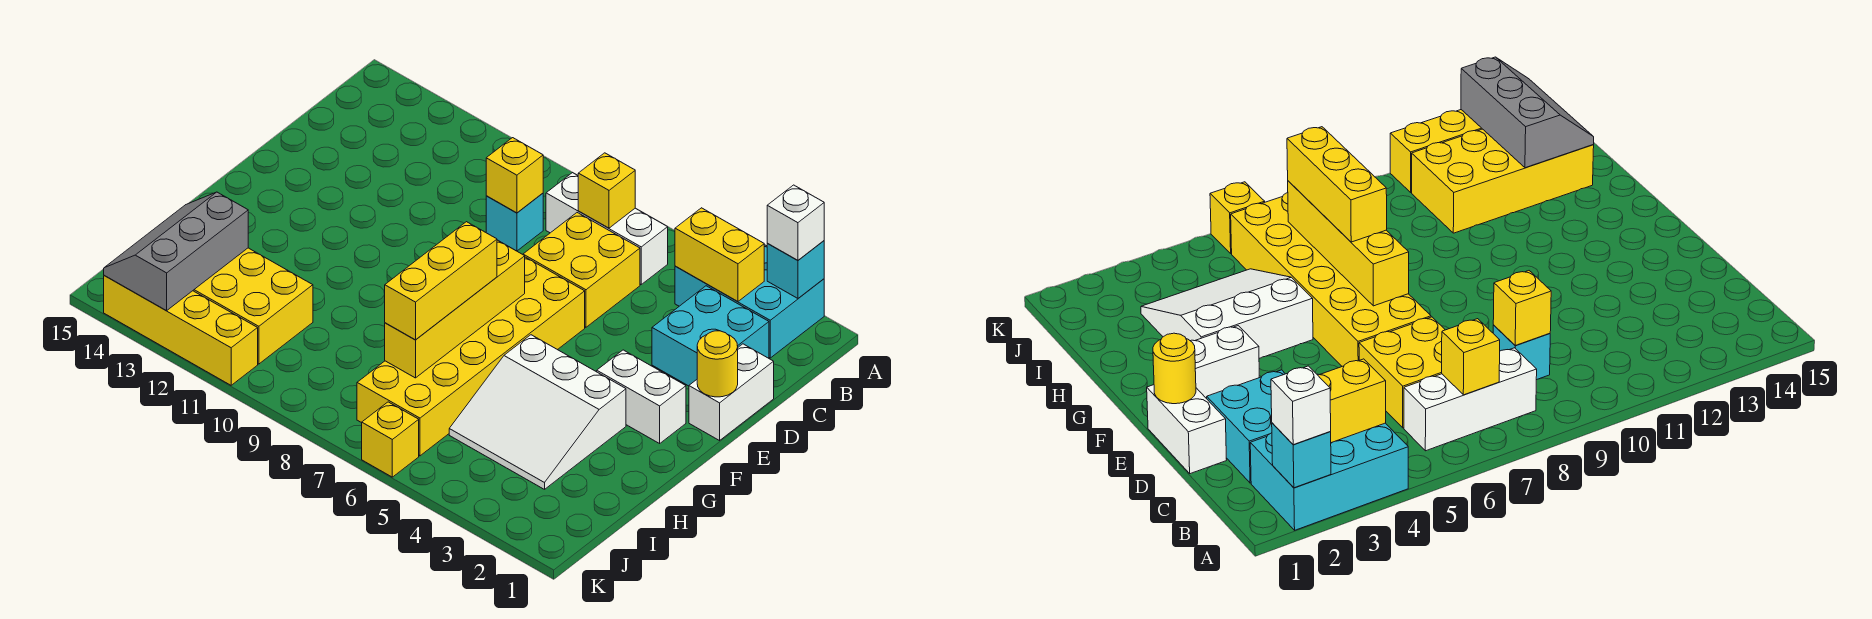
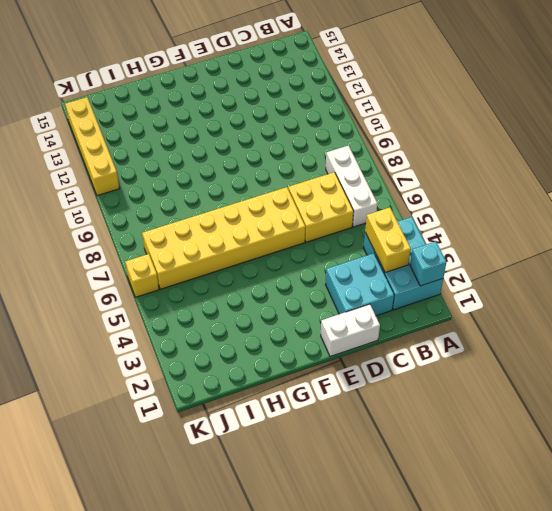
none -> cyan 1x1 brick [486,193,543,251]
none -> white 1x2 brick [597,350,686,443]
none -> white 3x3 slope [449,335,626,489]

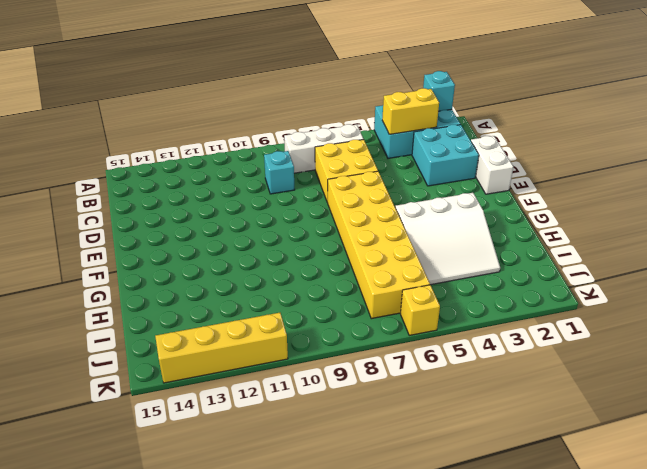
none -> white 1x2 brick [597,350,686,443]
none -> yellow 2x4 brick [193,248,313,364]
none -> yellow 1x1 brick [578,153,635,228]

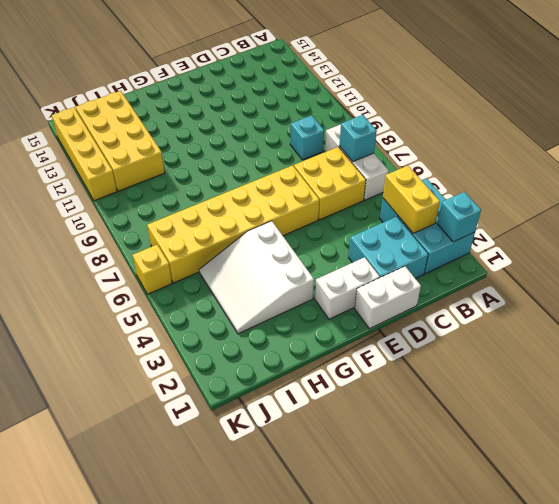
cyan 1x1 brick [339,115,377,162] -> yellow 1x1 brick [578,153,635,228]
white 1x2 brick [315,257,380,319] -> white 1x2 brick turned to [597,350,686,443]
none -> yellow 1x1 brick [486,138,543,213]
none -> yellow 1x1 round brick [697,331,738,397]
none -> yellow 1x4 brick [385,240,525,378]

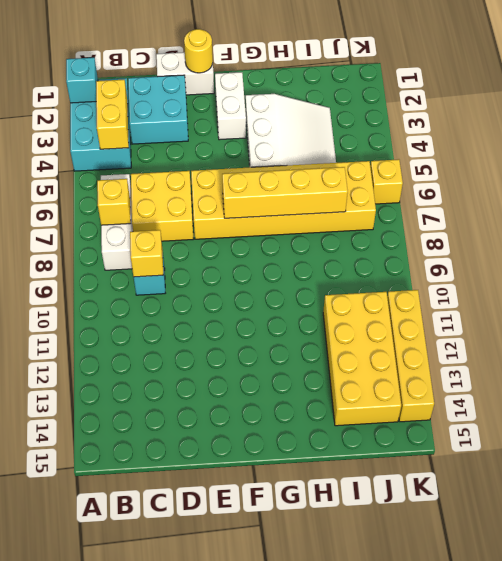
none -> grey 2x3 slope [104,192,248,311]
none -> white 1x1 brick [767,185,824,260]
none -> yellow 1x3 brick [385,222,497,340]

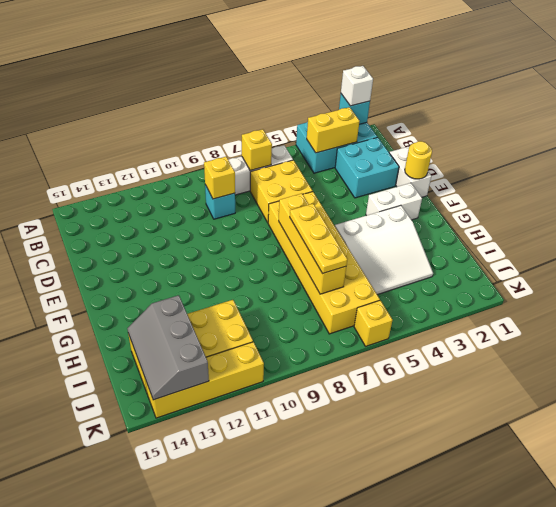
yellow 1x3 plate [290,204,347,274] -> yellow 1x3 brick [385,222,497,340]

